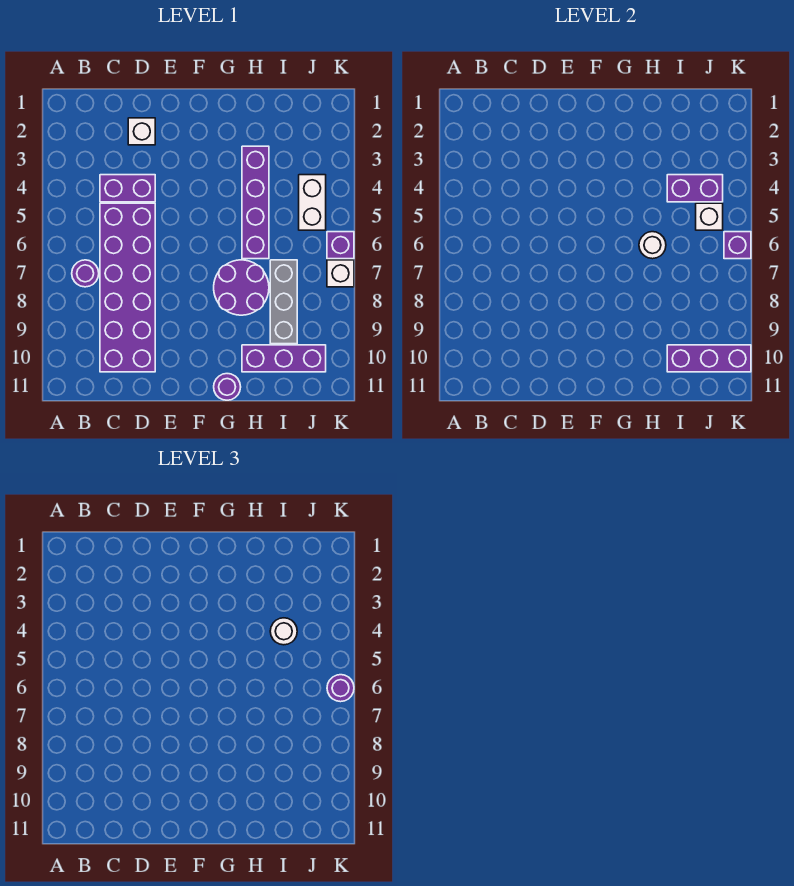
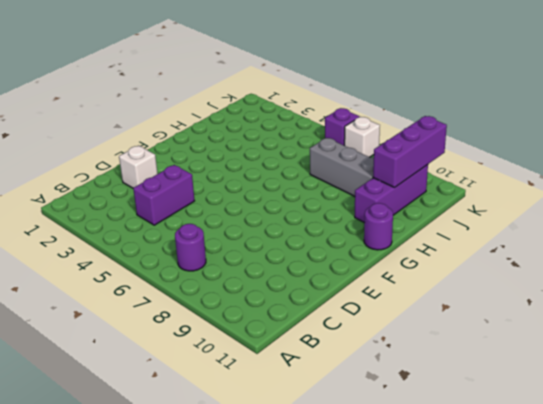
none -> purple 2x6 brick [100,203,155,372]
none -> purple 2x2 round brick [214,260,269,315]
none -> purple 1x4 brick [242,146,269,259]

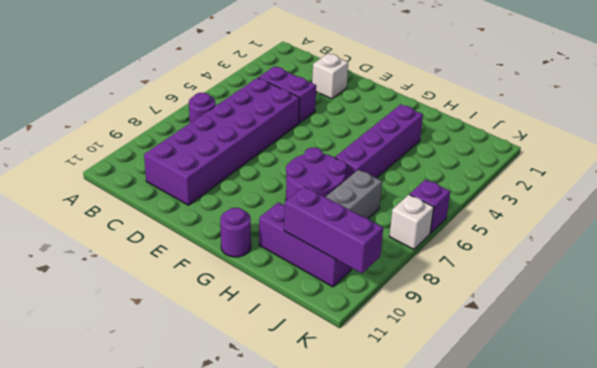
none -> white 1x2 brick [299,175,326,230]
none -> white 1x1 round brick [639,232,666,259]
none -> purple 1x2 brick [667,175,723,202]

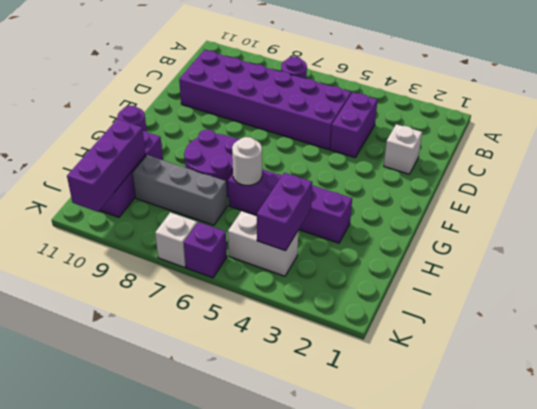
none -> white 1x1 brick [696,203,723,230]
none -> purple 1x1 brick [724,232,751,259]
none -> white 1x1 round brick [270,618,297,645]

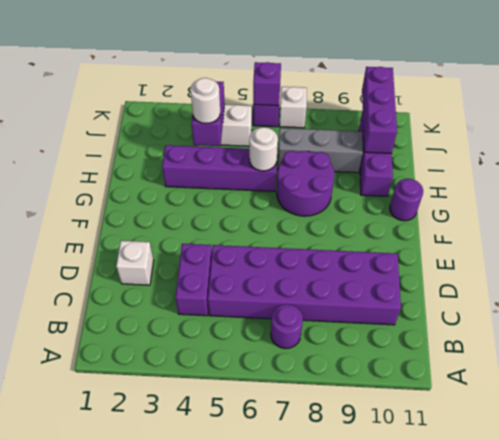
none -> white 1x1 brick [696,203,723,230]
none -> purple 1x1 round brick [327,675,354,702]

